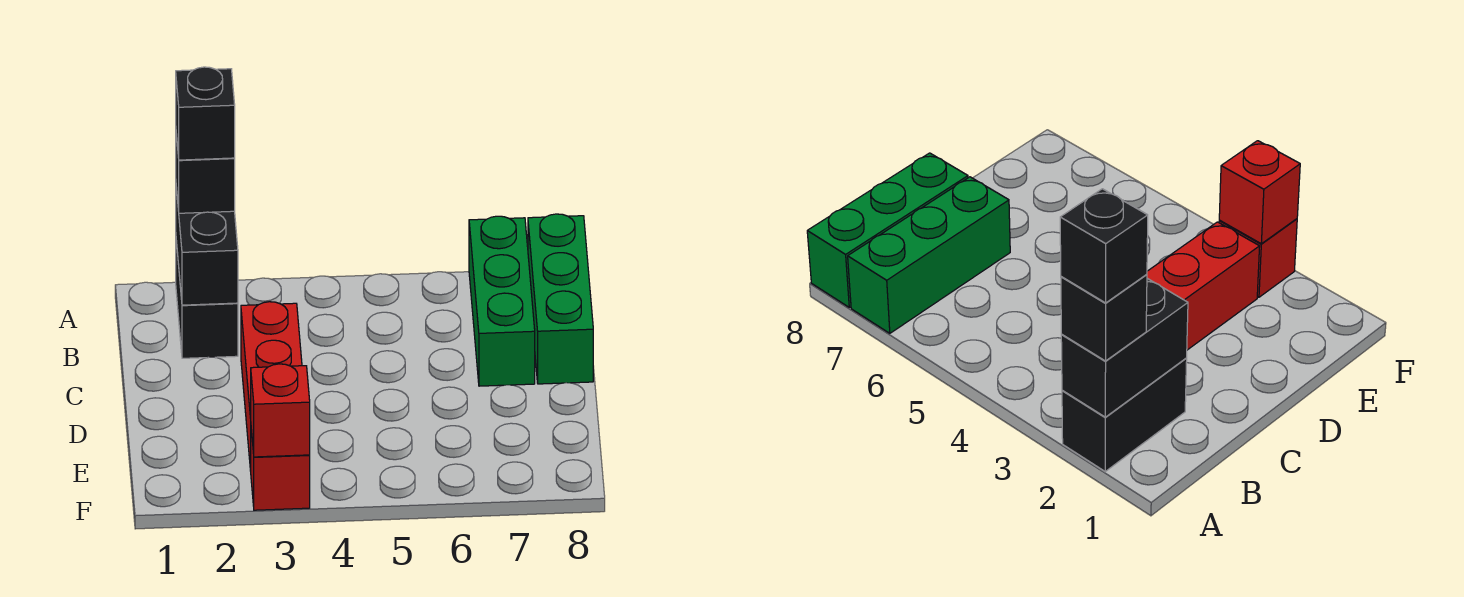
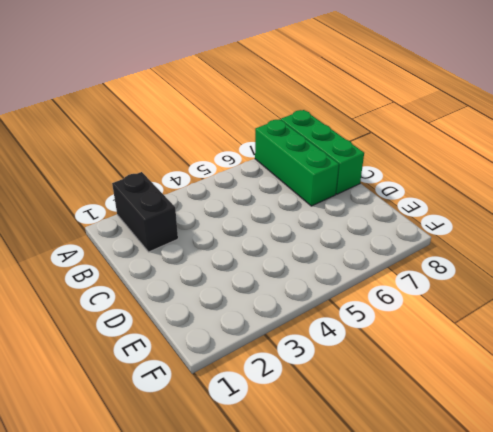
none -> red 1x3 brick [241,302,302,471]
none -> red 1x1 brick [251,430,310,510]

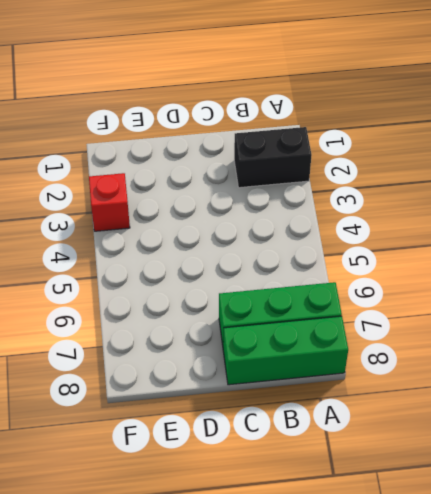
none -> red 1x3 brick [241,302,302,471]
none -> black 1x2 brick [176,188,238,305]

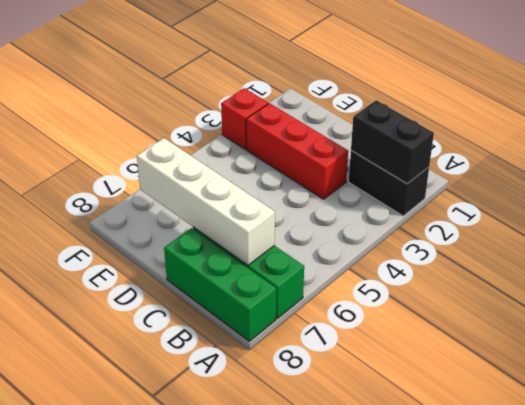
white 1x4 brick [137,138,275,265] -> none
none -> red 1x1 brick [251,364,310,457]
none -> black 1x1 brick [176,134,235,213]

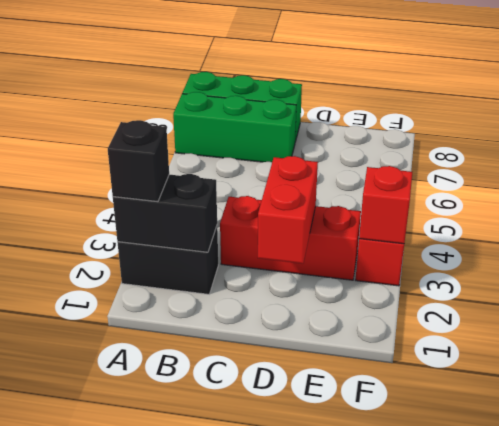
red 1x2 brick [258,156,318,264] -> none
none -> black 1x1 brick [176,67,235,160]

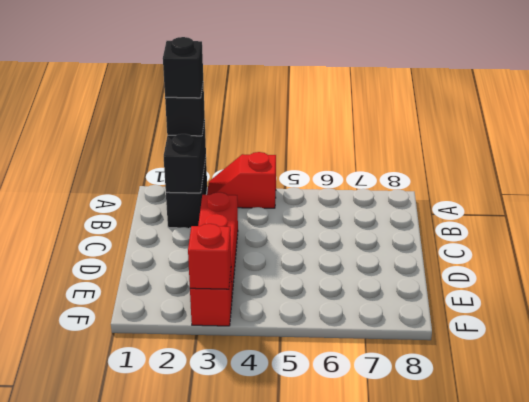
red 1x2 slope [207,152,276,208] -> none
none -> green 1x3 brick [469,216,535,386]
none -> green 1x3 brick [528,214,593,384]

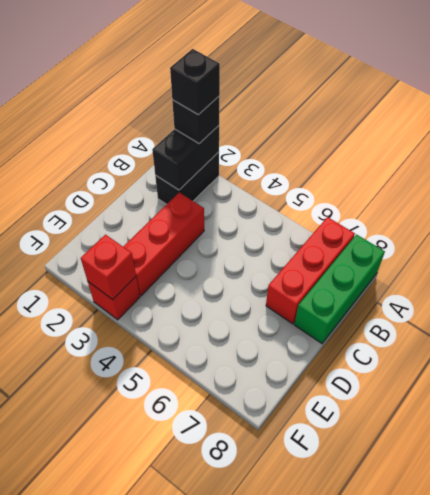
red 1x3 brick [266,217,355,324] -> green 1x3 brick [469,216,535,386]

